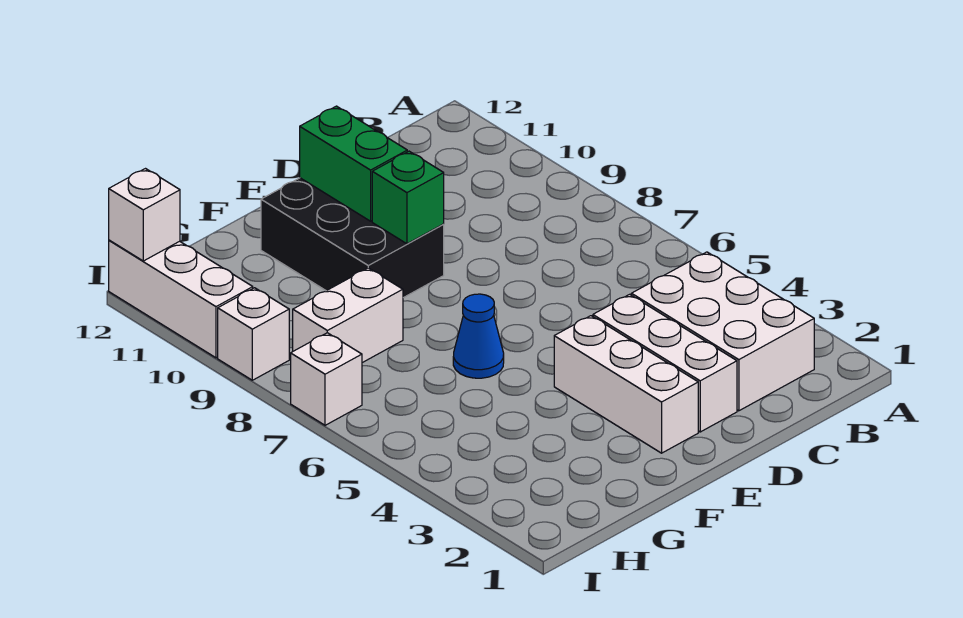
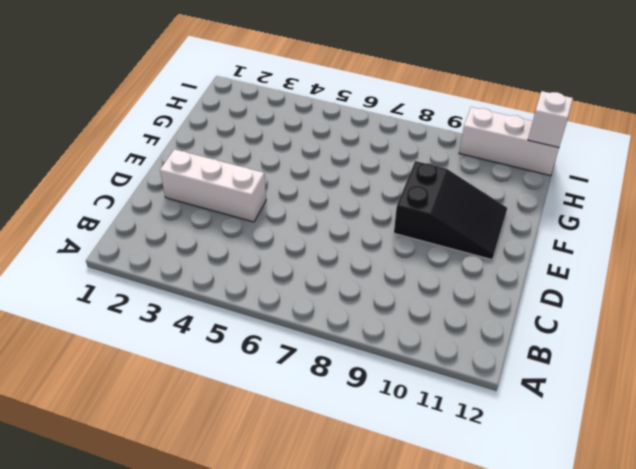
black 2x3 slope [394,161,507,260] -> black 2x3 brick [261,178,444,298]
none -> white 2x3 brick [631,252,814,411]
none -> white 1x3 brick [554,316,698,453]
none -> blue 1x1 cone [453,294,504,378]

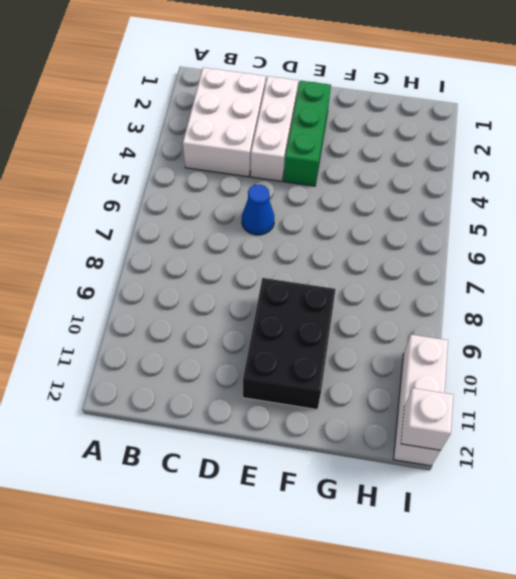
blue 1x1 cone [242,184,274,235] -> blue 1x1 cone moved to [453,294,504,378]
green 1x3 brick [284,81,331,186] -> white 1x3 brick [554,316,698,453]
none -> white 1x2 brick [293,268,403,363]
none -> white 1x1 brick [291,333,362,425]
none -> white 1x1 brick [218,288,289,380]

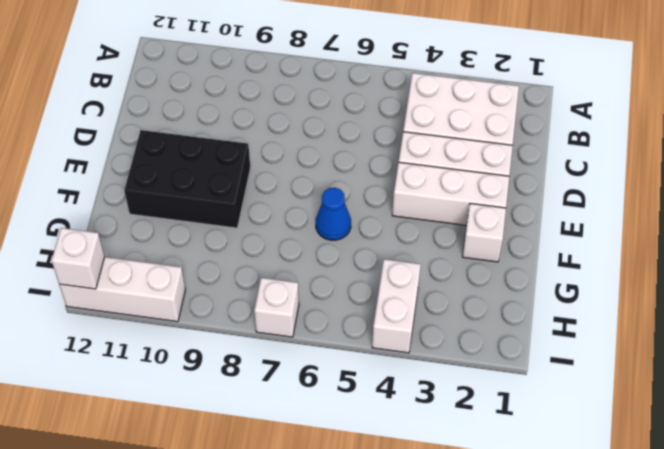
white 1x1 brick [463,203,506,262] -> white 1x1 brick moved to [218,288,289,380]
white 1x2 brick [372,259,421,353] -> white 1x2 brick moved to [293,268,403,363]
none -> green 1x1 brick [372,151,444,244]
none -> green 1x2 brick [300,106,407,221]

